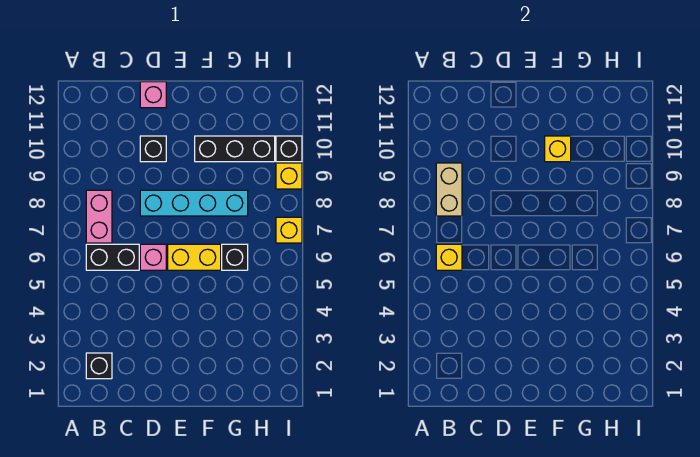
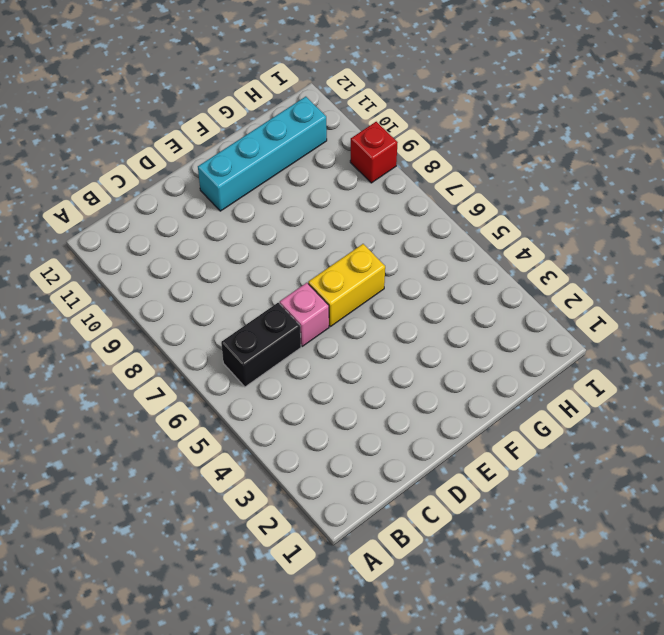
cyan 1x4 brick [198,97,327,211] -> cyan 1x4 brick moved to [140,190,248,216]
red 1x1 brick [350,122,398,183] -> yellow 1x1 brick [276,163,302,189]
none -> black 1x1 brick [86,353,112,379]
none -> pink 1x2 brick [86,190,112,243]
none -> black 1x1 brick [140,136,166,162]

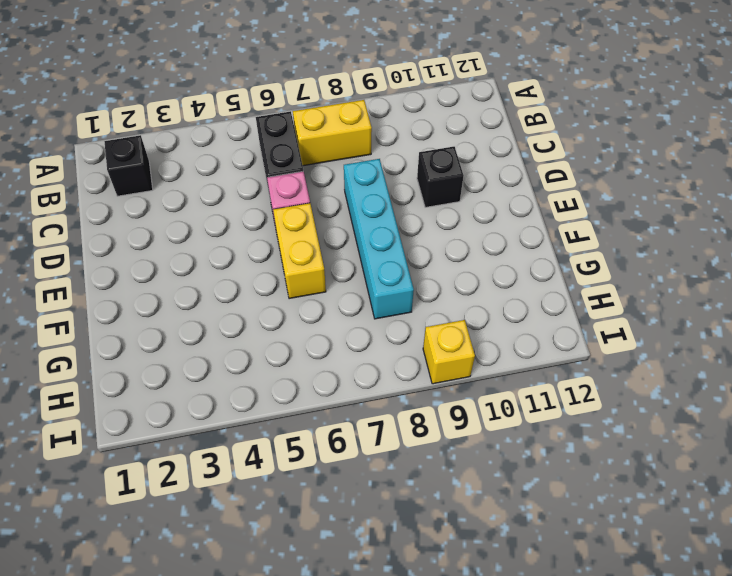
yellow 1x2 brick [293,100,372,166] -> pink 1x2 brick [86,190,112,243]
none -> pink 1x1 brick [140,82,166,108]
none -> black 1x3 brick [195,136,275,162]
none -> black 1x1 brick [222,244,248,270]

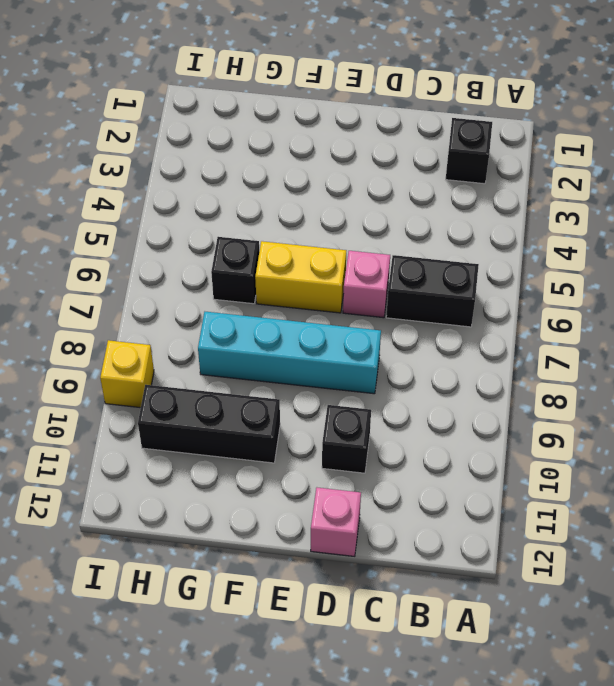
none -> pink 1x2 brick [86,190,112,243]
none -> yellow 1x1 brick [276,217,302,243]
none -> black 1x1 brick [276,136,302,162]

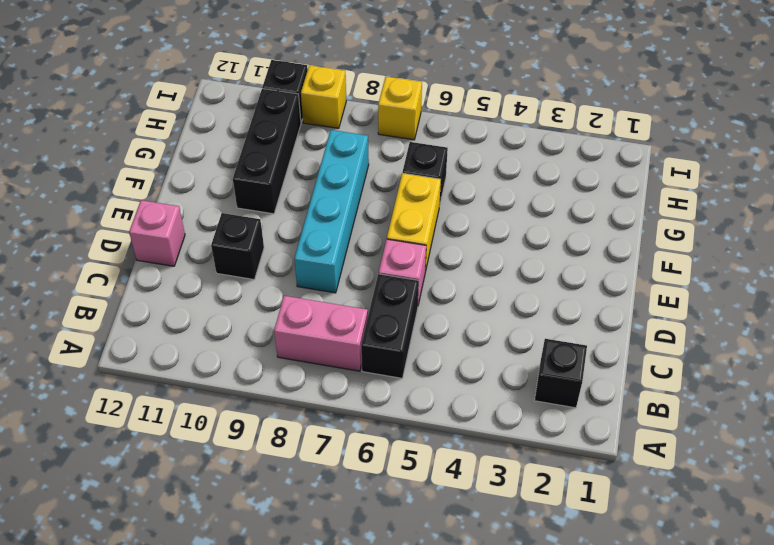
none -> yellow 1x1 brick [436,244,462,270]
none -> tan 1x2 brick [436,163,462,216]
none -> yellow 1x1 brick [545,136,571,162]

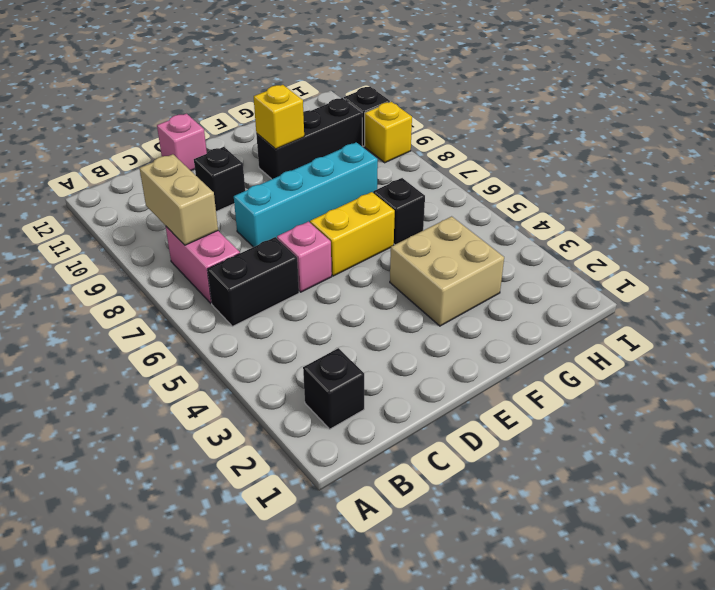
tan 2x2 brick [390,216,504,326] -> none
none -> yellow 1x1 brick [276,217,302,243]
none -> yellow 1x1 brick [436,244,462,270]

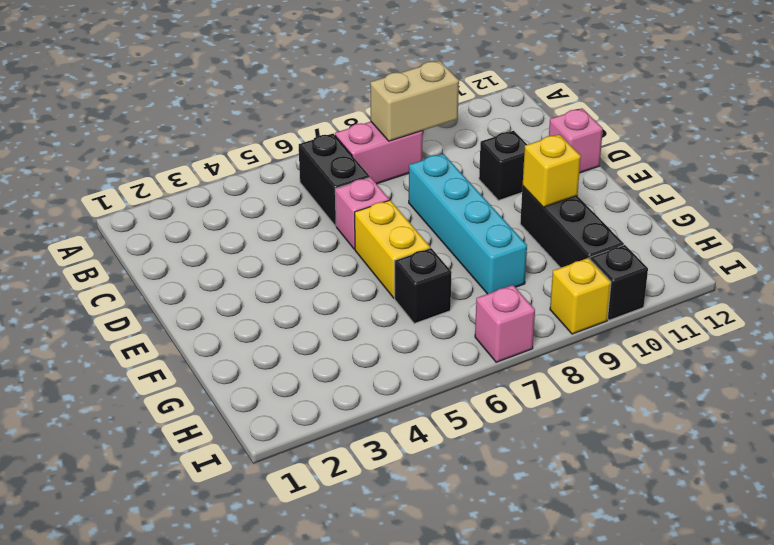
pink 1x1 brick [475,285,535,362] -> yellow 1x1 brick [276,217,302,243]
none -> black 1x1 brick [86,353,112,379]
none -> yellow 1x1 brick [436,244,462,270]

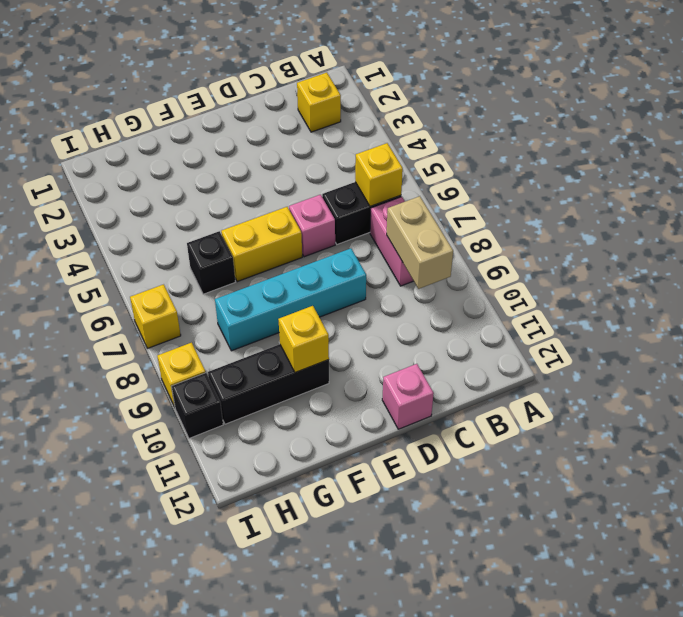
yellow 1x1 brick [297,73,341,132] -> black 1x1 brick [86,353,112,379]
none -> black 1x1 brick [140,136,166,162]

